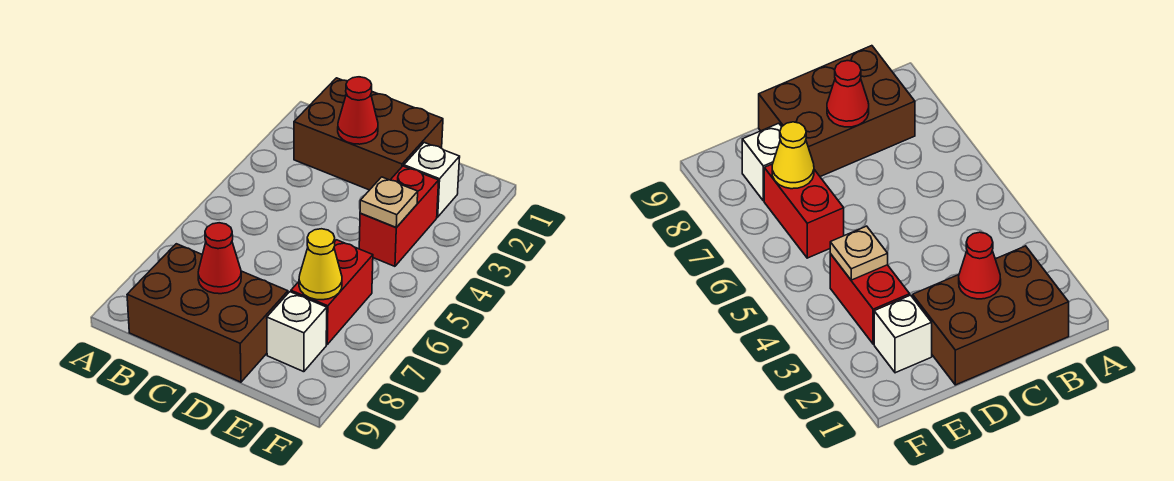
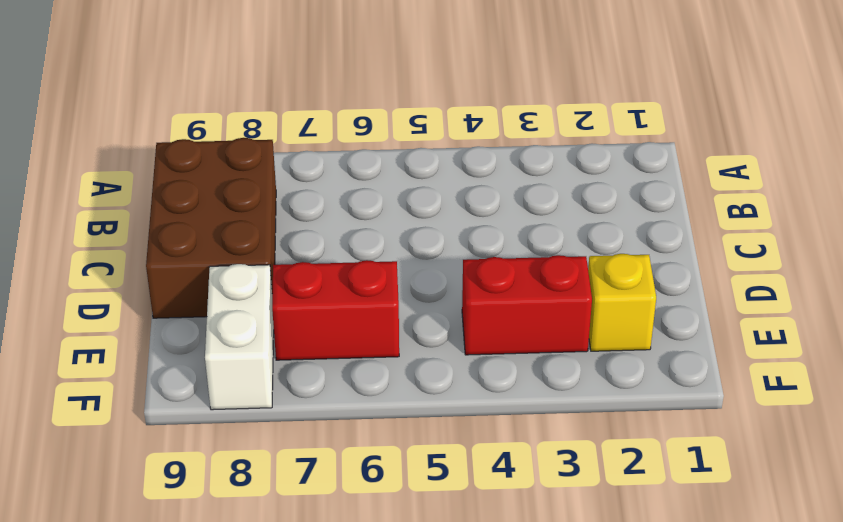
yellow 1x1 brick [588,254,656,351] -> white 1x1 brick [404,143,460,217]
white 1x2 brick [205,264,274,410] -> white 1x1 brick [267,292,327,372]
none -> brown 2x3 brick [294,78,443,190]
none -> red 1x1 cone [338,77,378,144]

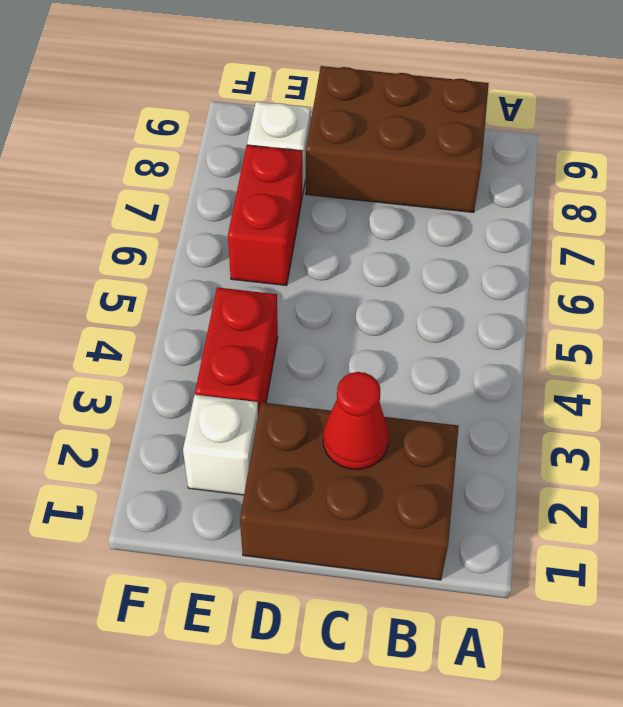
none -> red 1x1 cone [198,223,241,294]
none -> tan 1x1 plate [360,177,418,227]

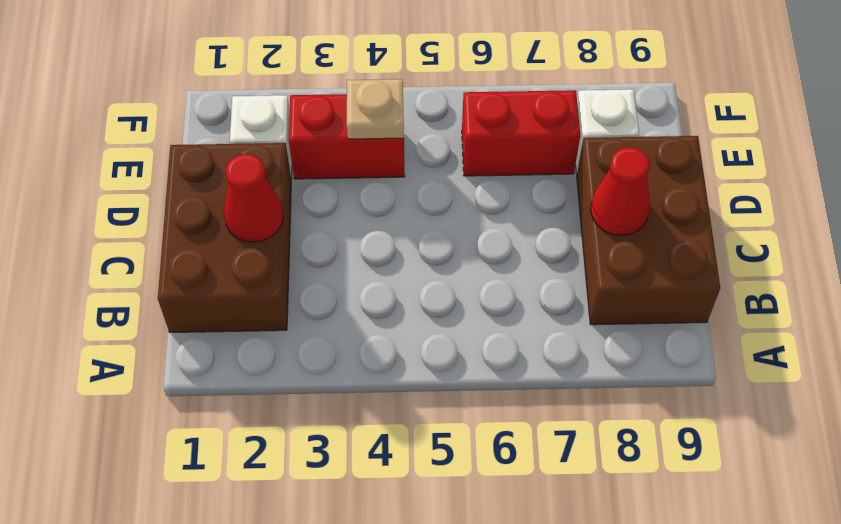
none -> yellow 1x1 cone [299,229,342,300]

